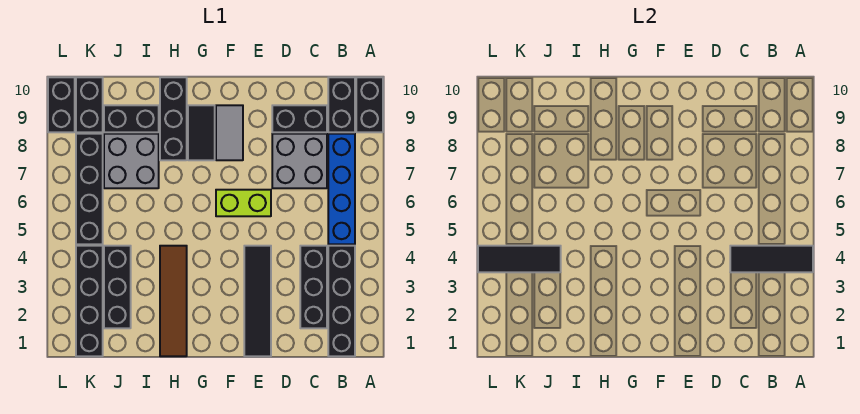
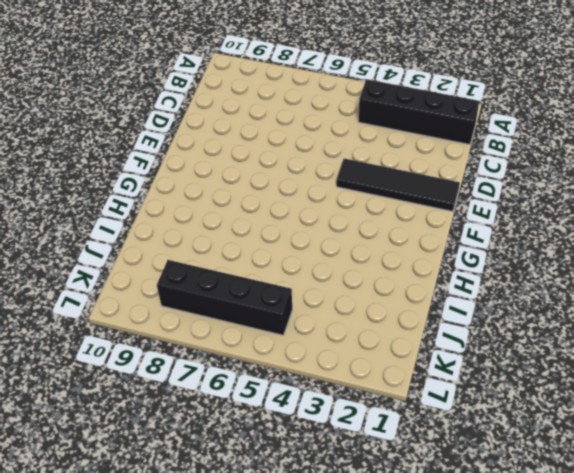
none -> black 1x2 brick [356,77,383,132]
none -> blue 1x4 brick [328,134,355,244]
none -> black 1x2 brick [328,77,355,132]

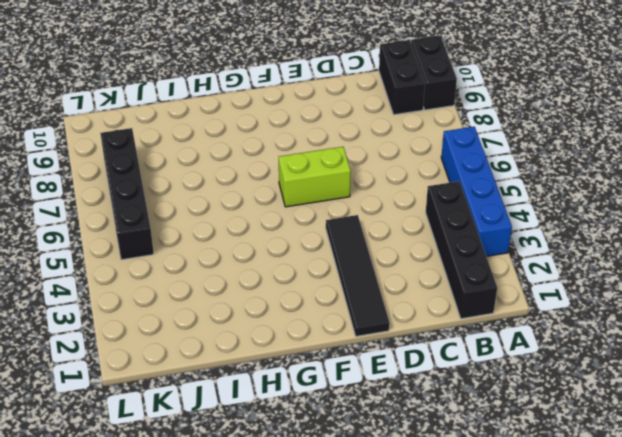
blue 1x4 brick [441,127,512,256] -> blue 1x4 brick moved to [328,134,355,244]
none -> black 1x3 brick [300,246,327,328]
none -> grey 2x2 brick [272,134,327,188]
none -> black 1x2 brick [272,105,327,132]

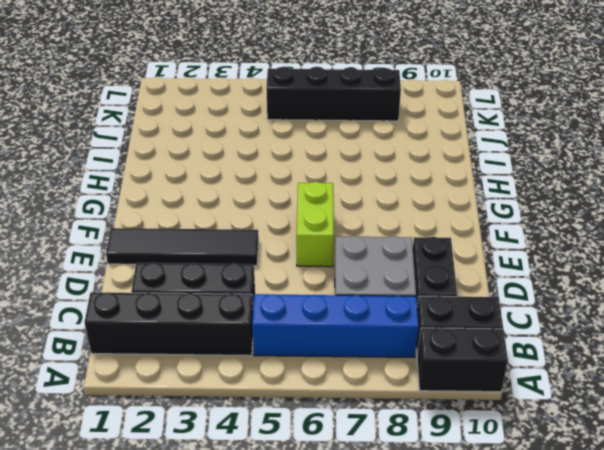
none -> grey 1x2 tile [216,105,243,160]
none -> black 1x2 tile [188,105,215,160]
none -> brown 1x4 tile [160,246,187,356]

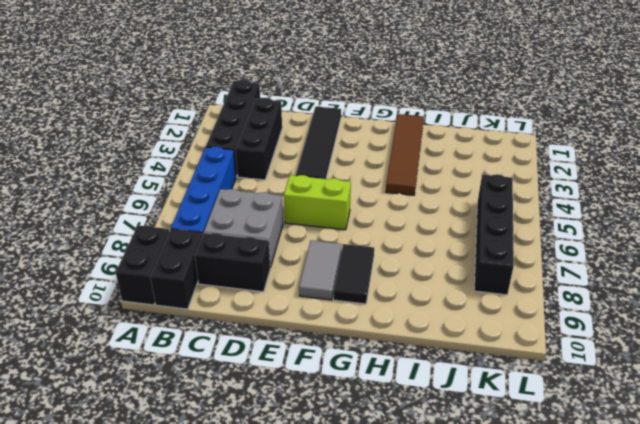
none -> black 1x3 brick [160,77,187,160]
none -> grey 2x2 brick [104,134,159,188]
none -> black 1x2 brick [104,105,159,132]

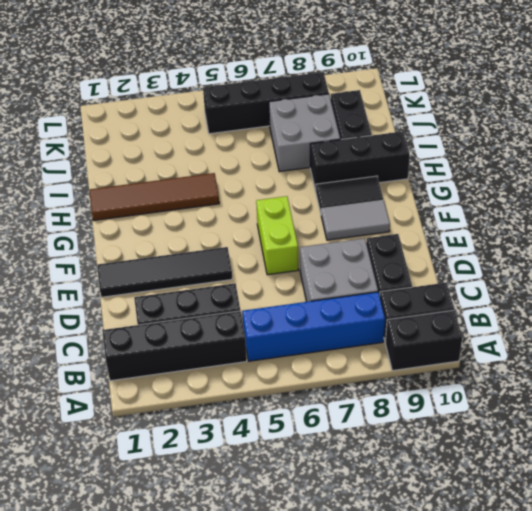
none -> black 1x3 brick [104,246,131,328]
none -> black 1x4 brick [76,246,103,356]
none -> black 1x2 brick [76,77,103,132]

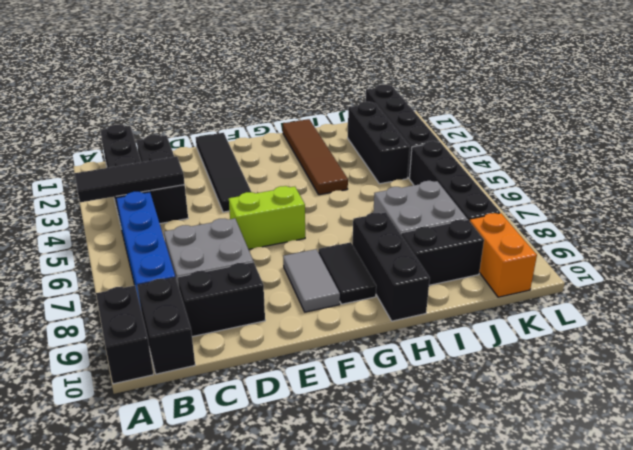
orange 1x2 brick [470,213,537,297] -> black 1x2 brick [76,77,103,132]
none -> black 1x2 brick [48,77,75,132]
none -> black 1x3 tile [478,246,561,272]

